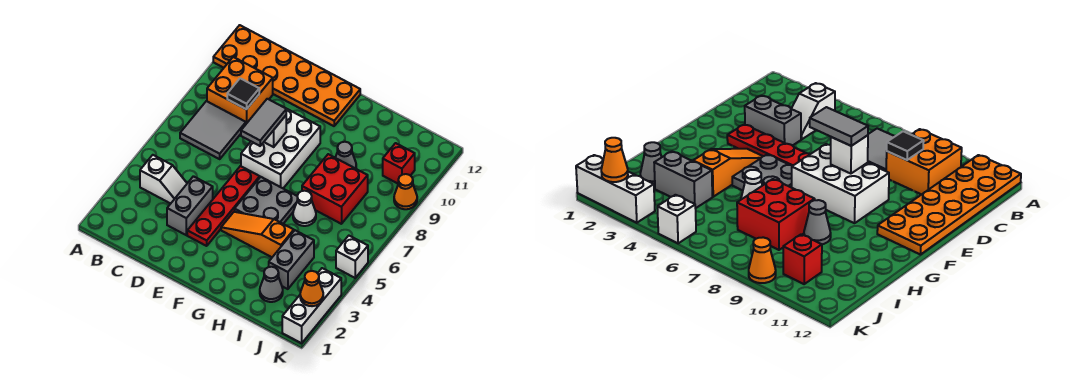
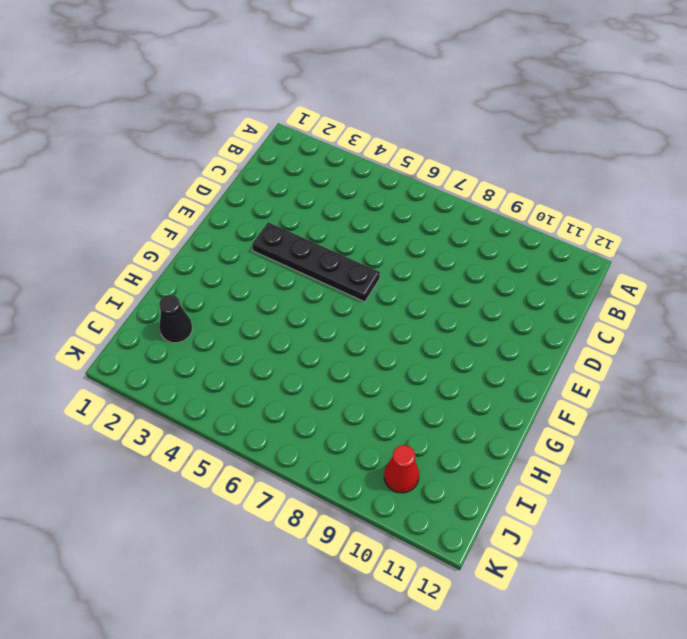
black 1x4 plate [252,222,380,302] -> red 1x4 plate [187,166,260,246]
black 1x1 cone [159,295,192,343] -> grey 1x1 cone [260,267,283,302]
red 1x1 cone [384,445,419,493] -> red 1x1 brick [383,143,415,184]
none -> orange 2x6 plate [213,25,360,126]
none -> white 1x2 slope [140,155,187,204]
none -> grey 2x2 tile [180,101,246,159]

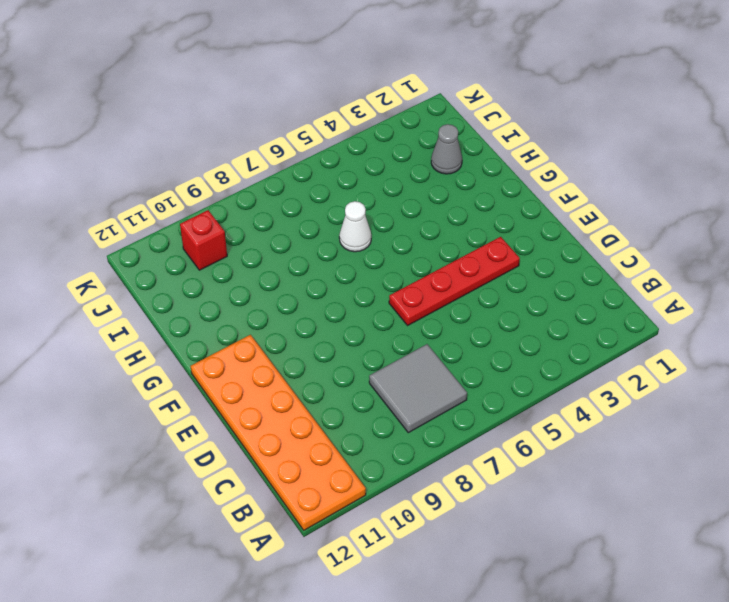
none -> white 1x2 slope [140,155,187,204]
none -> orange 2x2 brick [207,57,273,124]
none -> grey 1x2 brick [167,176,213,235]

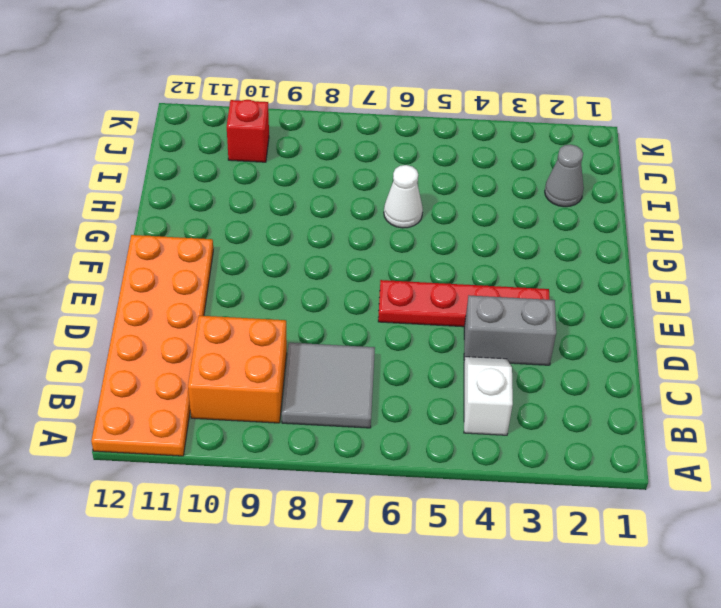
none -> white 2x3 brick [241,107,320,188]
none -> orange 1x3 slope [221,212,294,257]
none -> grey 2x2 plate [235,177,297,224]

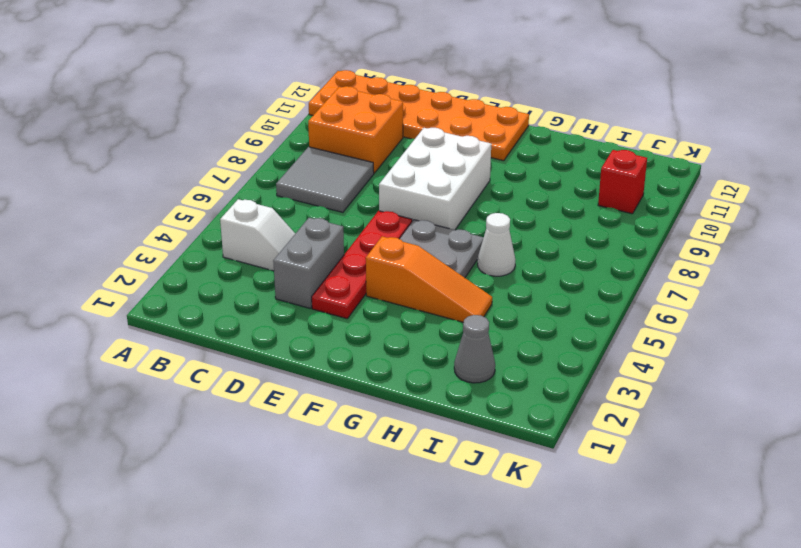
orange 1x3 slope [366,236,492,322] -> orange 1x3 slope turned to [221,212,294,257]
none -> red 2x2 brick [302,154,368,224]
none -> grey 1x1 cone [335,142,356,169]
none -> grey 1x2 brick [269,230,314,289]

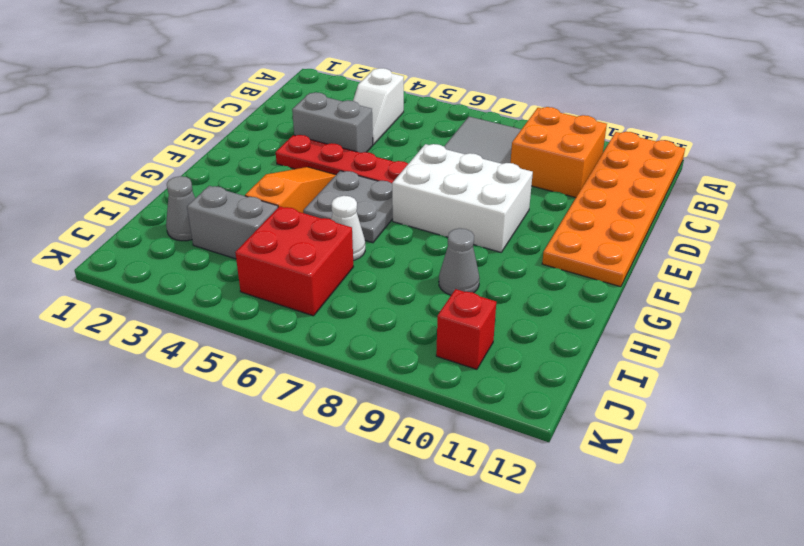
red 2x2 brick [235,206,353,316] -> red 2x2 brick moved to [302,154,368,224]
none -> white 1x3 brick [282,268,341,343]
none -> white 1x1 brick [336,236,368,278]
none -> orange 1x1 cone [394,174,417,209]

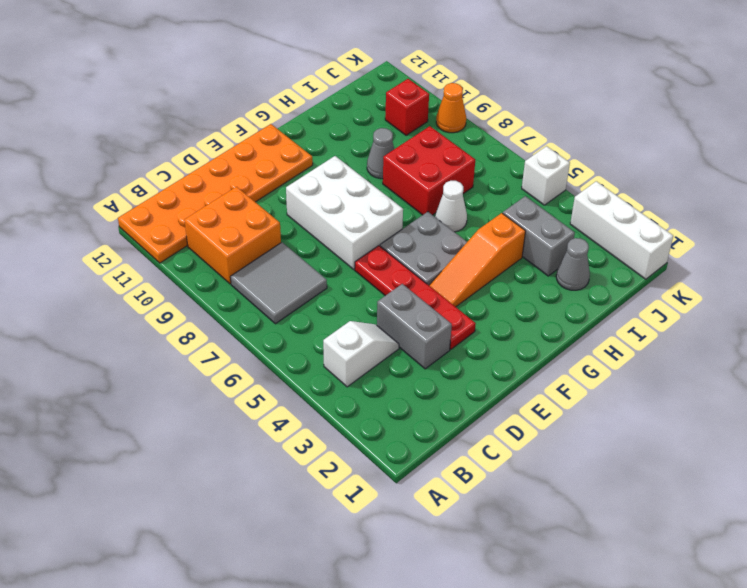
none -> black 1x1 tile [227,78,259,109]
none -> white 1x1 brick [264,116,286,147]
none -> orange 1x1 cone [300,271,323,306]

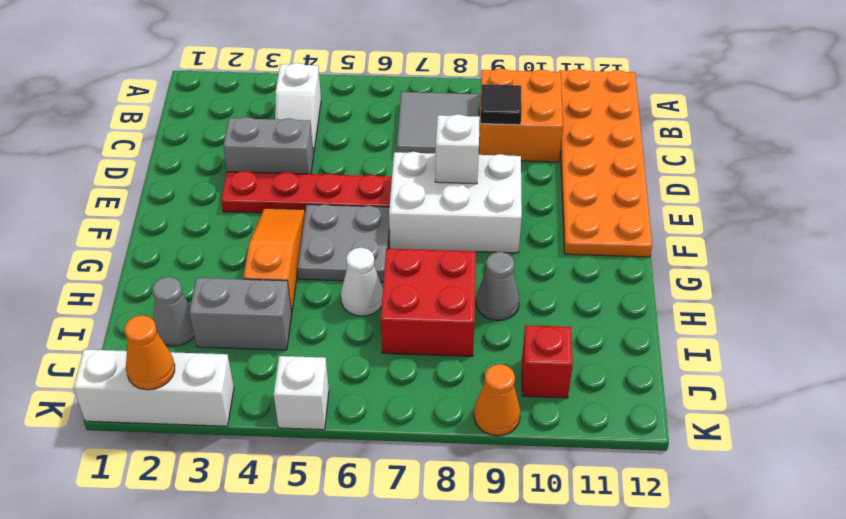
none -> grey 1x2 tile [241,99,286,146]

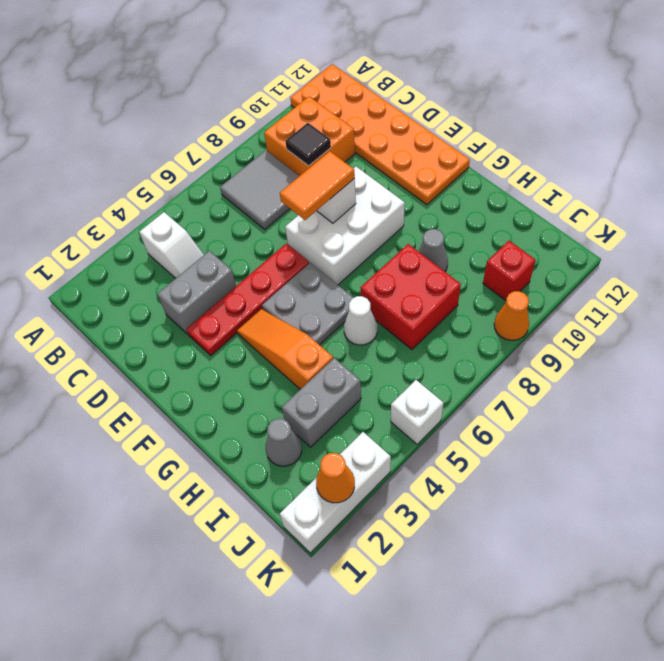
orange 1x2 tile [280,151,355,220] -> grey 1x2 tile [241,99,286,146]

